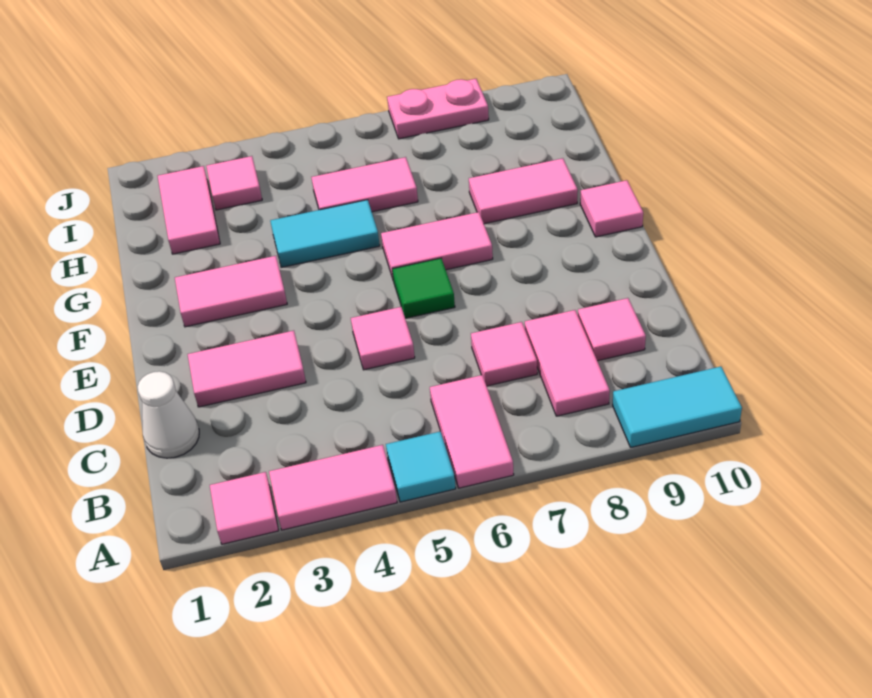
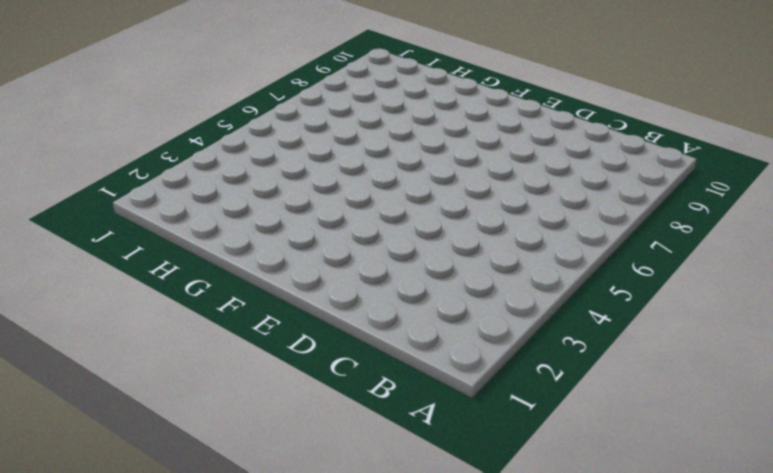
none -> pink 1x1 tile [210,472,279,544]
none -> pink 1x2 tile [269,445,397,530]
none -> cyan 1x1 tile [386,431,456,502]

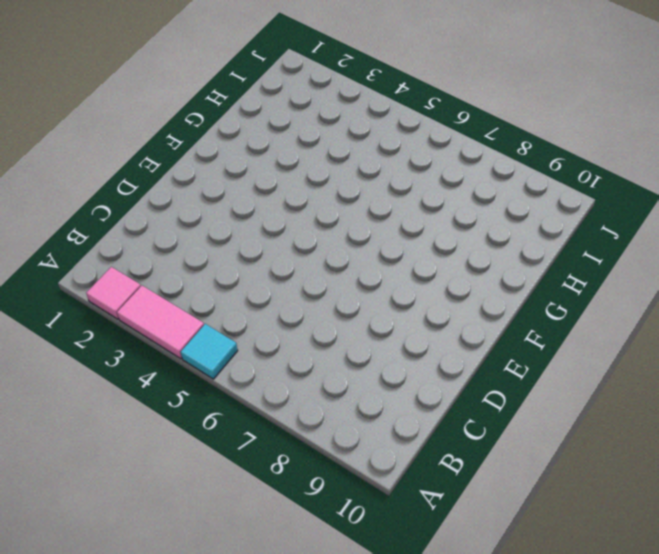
none -> pink 1x2 tile [430,375,514,488]
none -> cyan 1x2 tile [613,366,742,447]
none -> pink 1x2 tile [525,310,610,416]

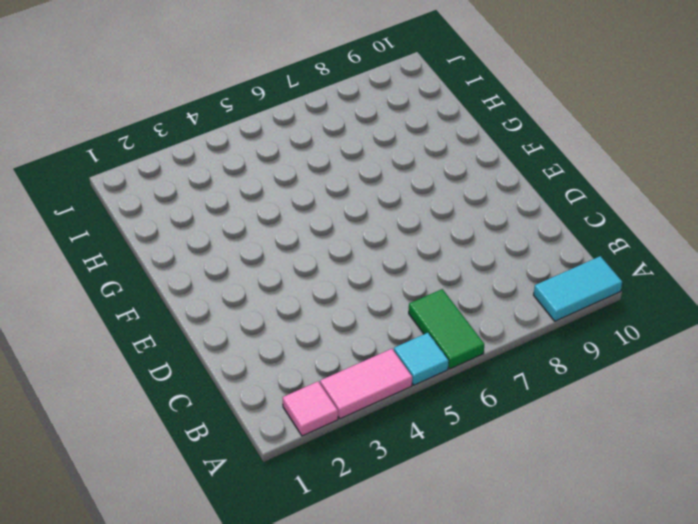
green 1x2 tile [409,289,484,369] -> pink 1x2 tile [430,375,514,488]
none -> pink 1x2 tile [525,310,610,416]
none -> white 1x1 cone [138,371,199,458]
none -> pink 1x1 tile [471,322,537,386]

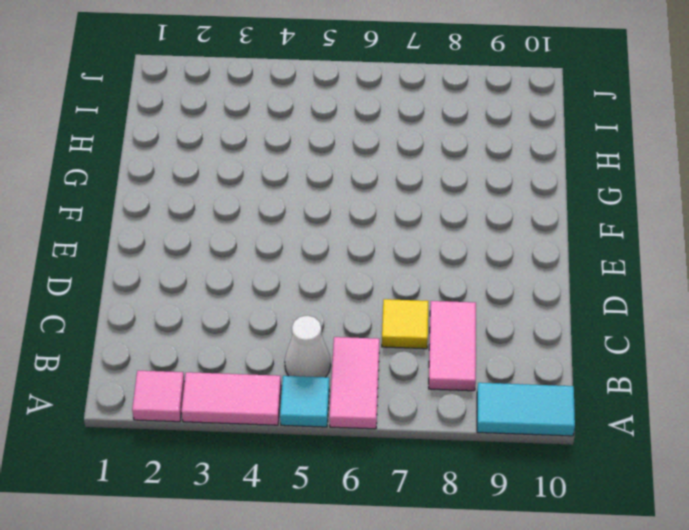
white 1x1 cone [285,316,331,377] -> white 1x1 cone moved to [138,371,199,458]
yellow 1x1 tile [382,299,429,349] -> pink 1x1 tile [471,322,537,386]
none -> pink 1x1 tile [578,298,646,361]
none -> pink 1x2 tile [188,331,306,407]
none -> pink 1x1 tile [351,307,415,370]

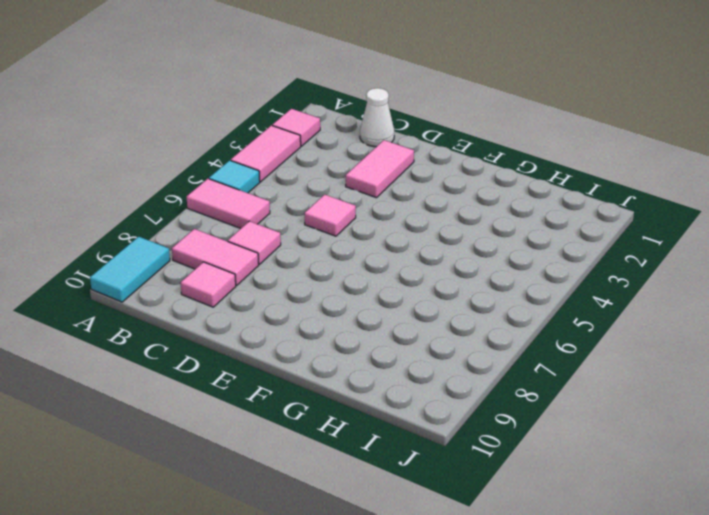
none -> green 1x1 tile [392,258,455,318]
none -> pink 1x2 tile [175,256,287,327]
none -> pink 1x2 tile [381,212,493,281]

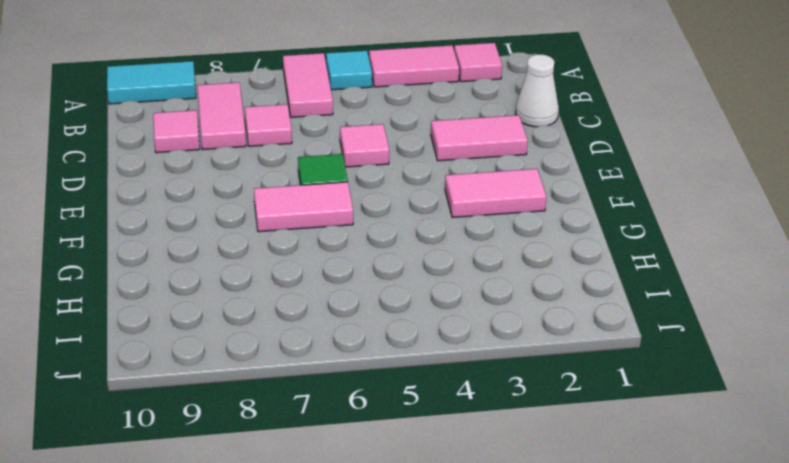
none -> pink 1x1 tile [580,180,643,237]
none -> cyan 1x2 tile [270,200,380,268]
none -> pink 1x2 tile [469,158,578,224]

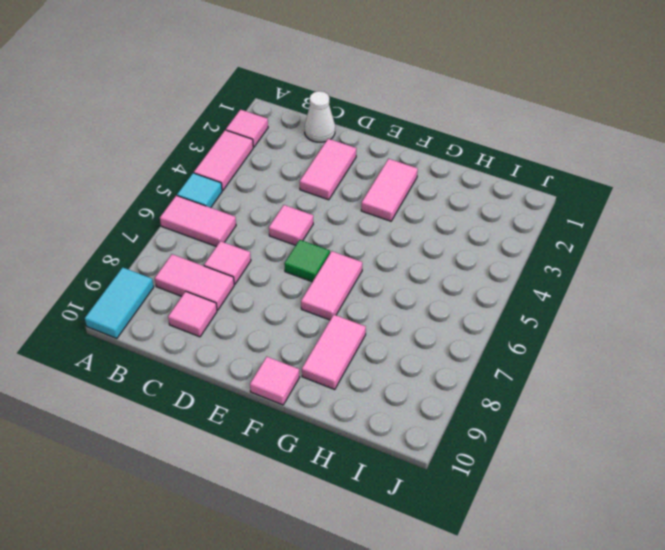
none -> cyan 1x2 tile [270,200,380,268]
none -> pink 1x2 tile [158,166,220,254]
none -> pink 1x2 tile [311,157,418,212]

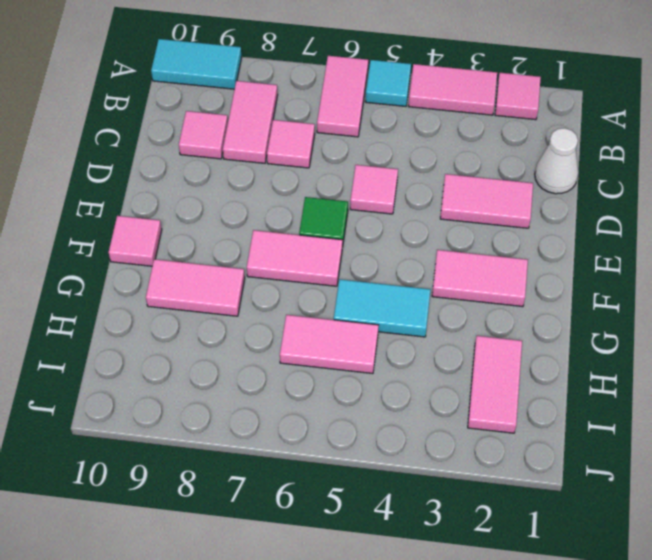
none -> pink 1x1 tile [206,156,262,210]
none -> pink 1x2 plate [387,79,489,139]

